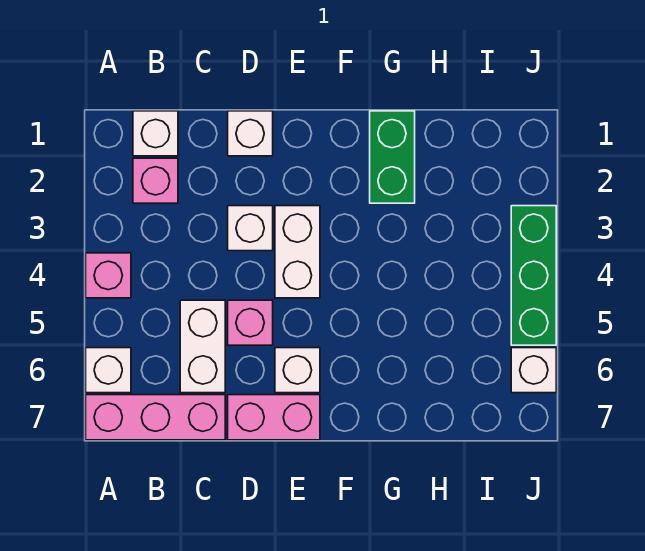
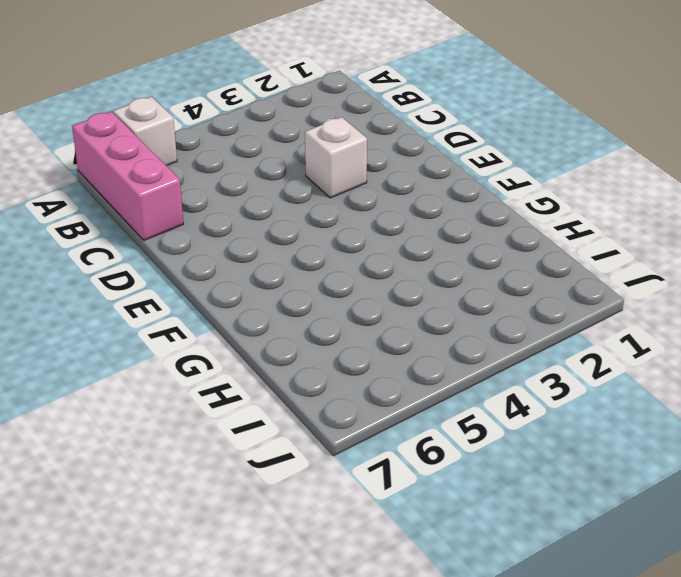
none -> pink 1x1 brick [86,253,131,298]
none -> white 1x1 brick [133,111,178,156]
none -> pink 1x1 brick [133,158,178,203]

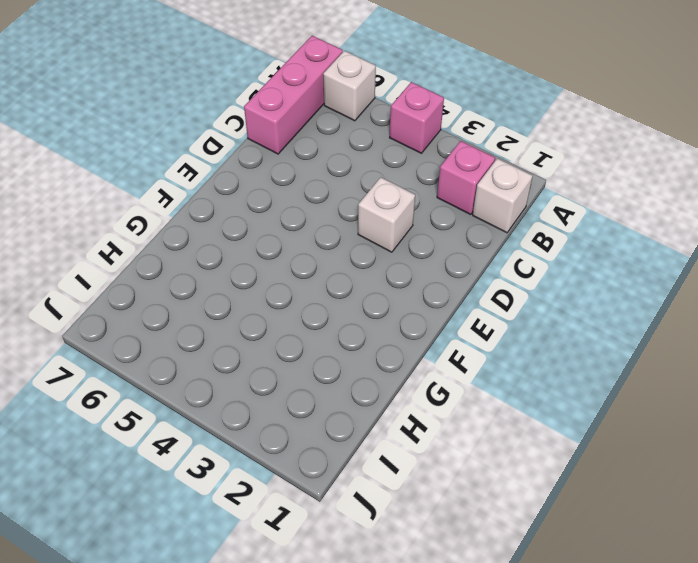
none -> white 1x2 brick [180,300,225,393]
none -> white 1x1 brick [228,111,273,156]
none -> pink 1x1 brick [228,300,273,345]

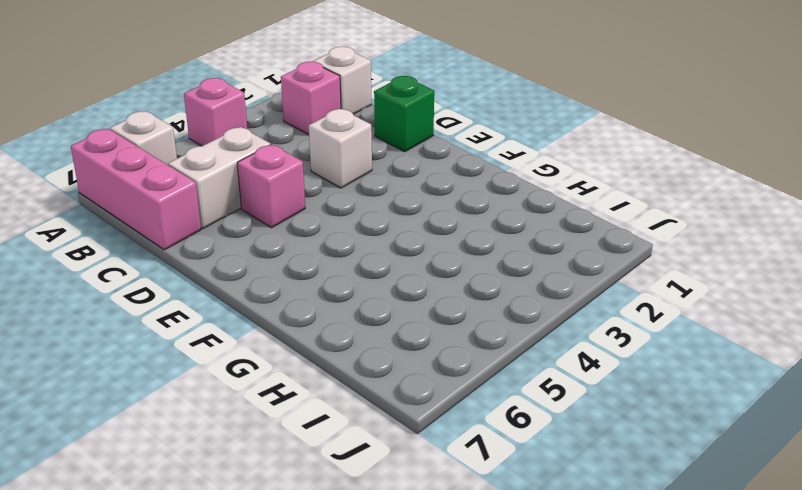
green 1x1 brick [374,76,434,152] -> white 1x1 brick [228,111,273,156]
none -> pink 1x2 brick [228,395,320,440]
none -> white 1x2 brick [275,206,320,298]
none -> white 1x1 brick [275,348,320,393]

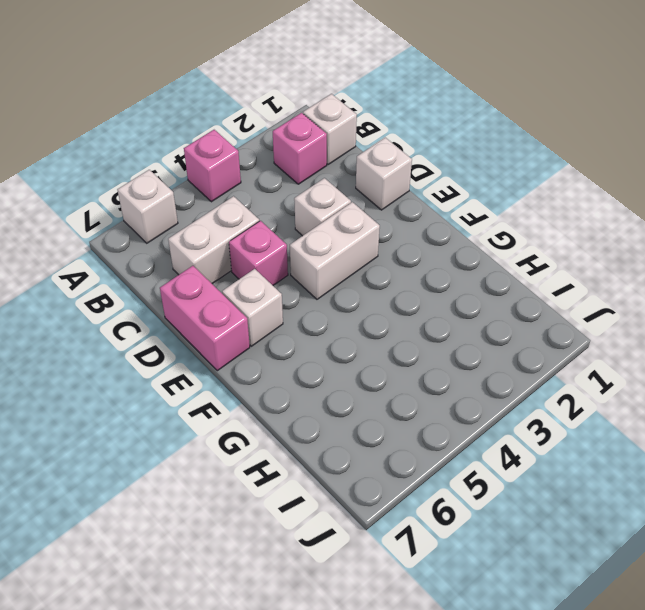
none -> pink 1x3 brick [86,395,225,440]
none -> green 1x2 brick [370,111,415,203]
none -> green 1x3 brick [511,206,556,345]

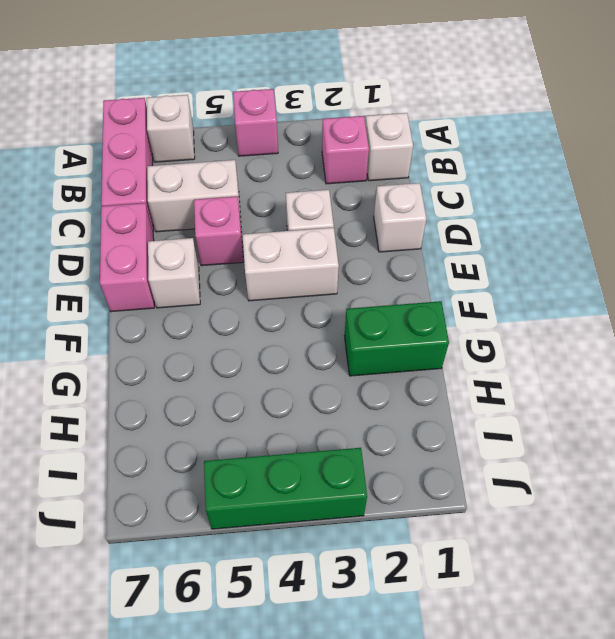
none -> white 1x1 brick [511,348,556,393]

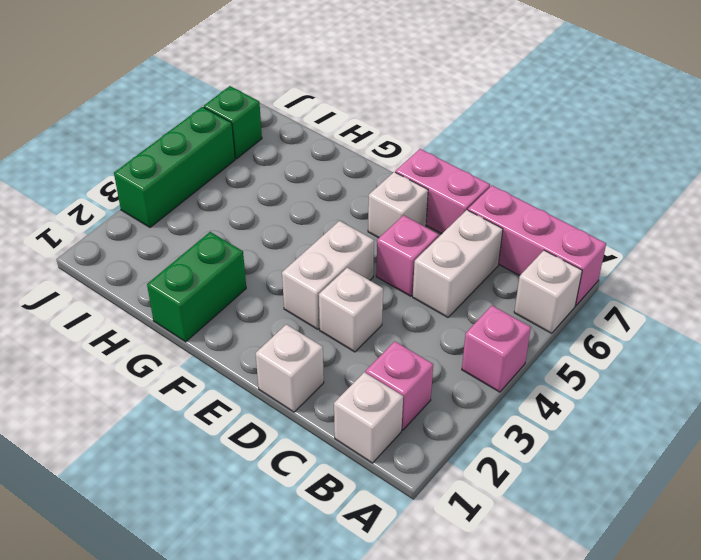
green 1x1 brick [204,86,262,159] -> white 1x1 brick [511,348,556,393]

